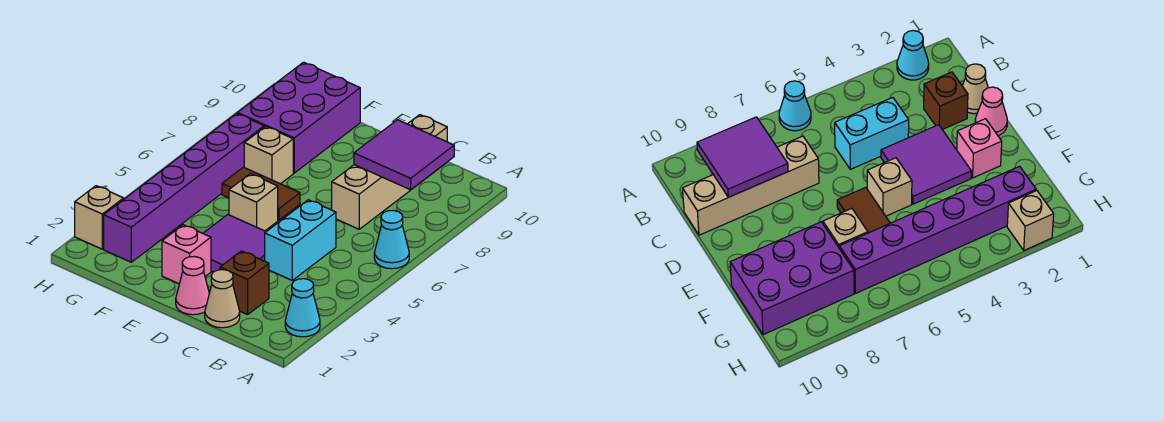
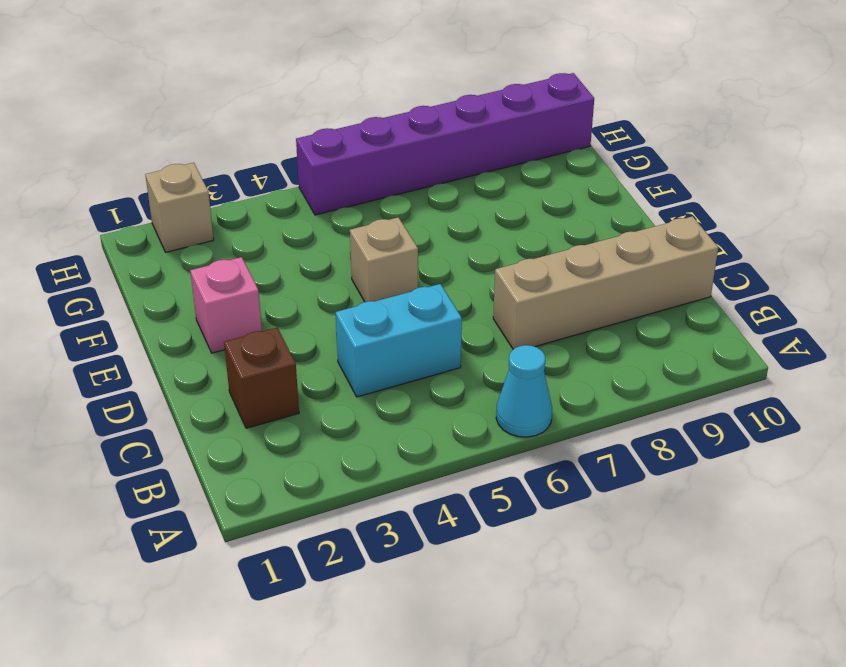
purple 1x6 brick [296,73,594,215] -> purple 1x6 brick moved to [104,113,264,262]
none -> cyan 1x1 cone [285,279,320,337]
none -> tan 1x1 cone [205,270,240,328]
none -> pink 1x1 cone [176,257,209,315]

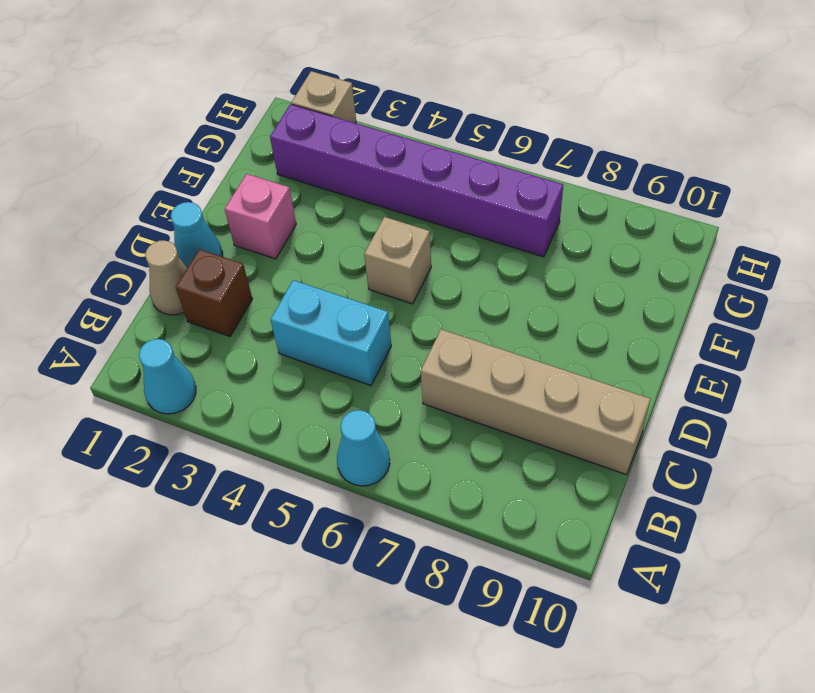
cyan 1x1 cone [171,202,223,268] -> pink 1x1 cone [176,257,209,315]
none -> purple 2x2 tile [203,215,266,272]
none -> brown 1x2 tile [222,167,300,220]
none -> tan 1x1 brick [244,126,293,184]

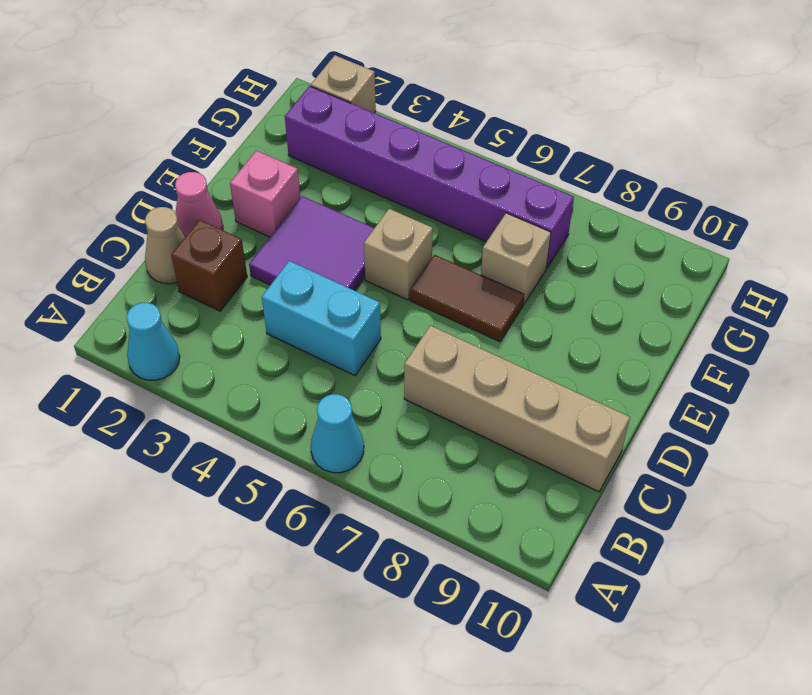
brown 1x2 tile [410,255,524,342] -> brown 1x2 tile turned to [222,167,300,220]
none -> purple 2x3 brick [238,62,360,173]
none -> purple 2x2 tile [354,120,454,190]

